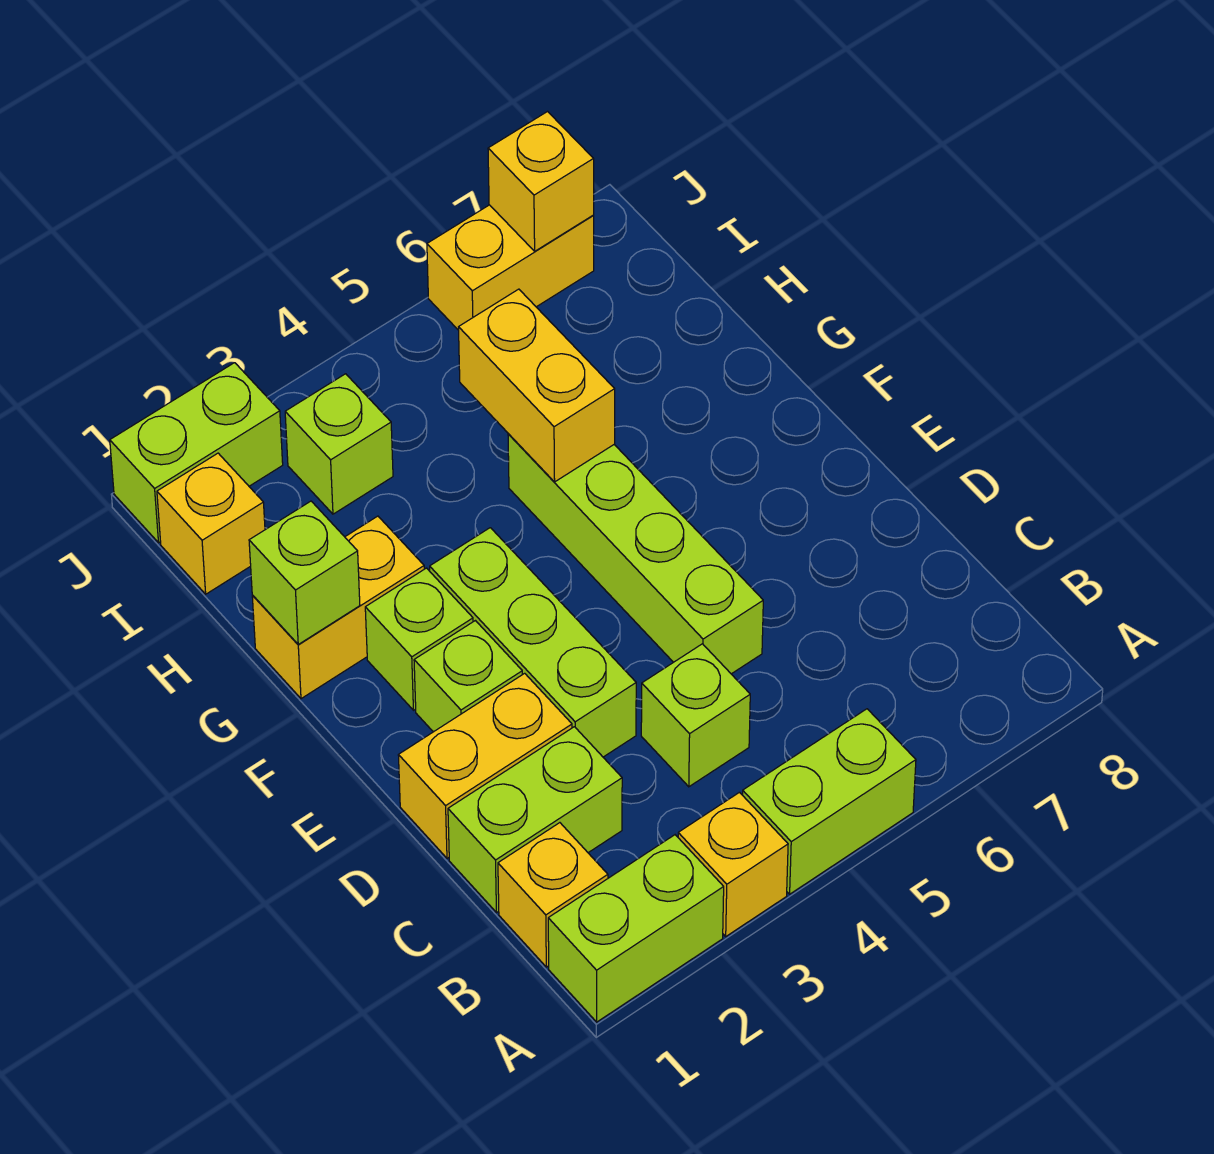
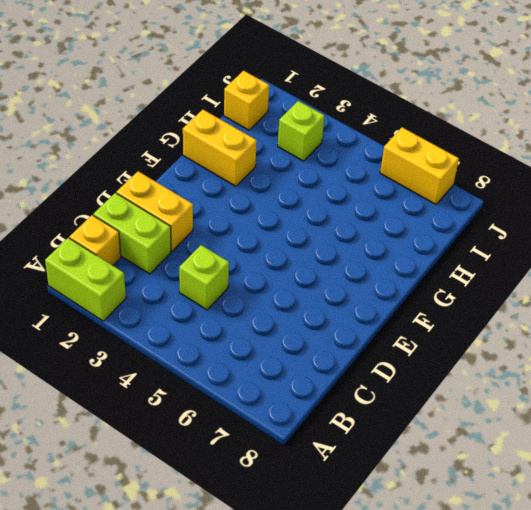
none -> yellow 1x1 brick [678,792,788,936]
none -> lime 1x2 brick [743,709,916,894]
none -> lime 1x3 brick [430,528,636,757]

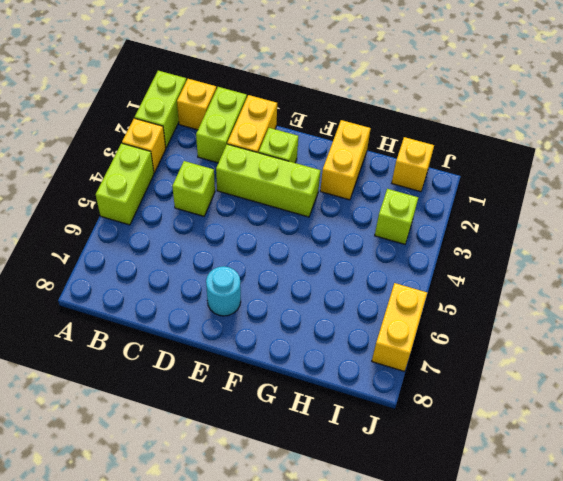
cyan 1x1 round brick [206,266,241,316] -> none
none -> lime 1x4 brick [508,434,763,674]
none -> lime 1x1 brick [365,568,473,710]
none -> lime 1x2 brick [110,363,283,543]

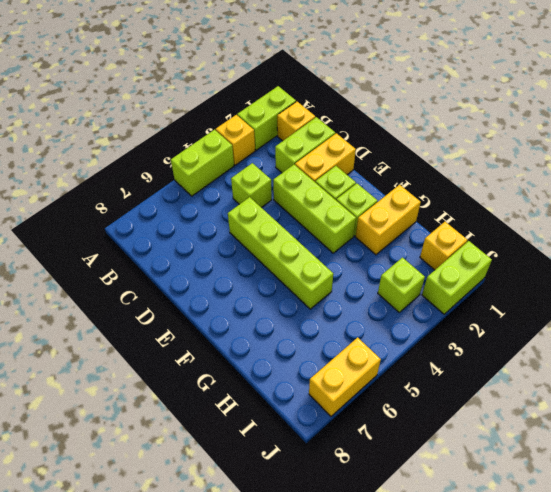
none -> lime 1x1 brick [249,501,360,644]
none -> yellow 1x2 brick [459,289,615,482]
none -> yellow 1x1 brick [488,112,594,251]

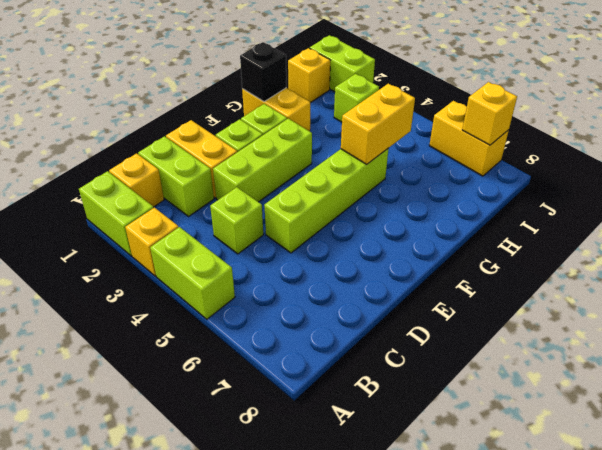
black 1x1 brick [240,42,286,102] -> lime 1x1 brick [249,501,360,644]

